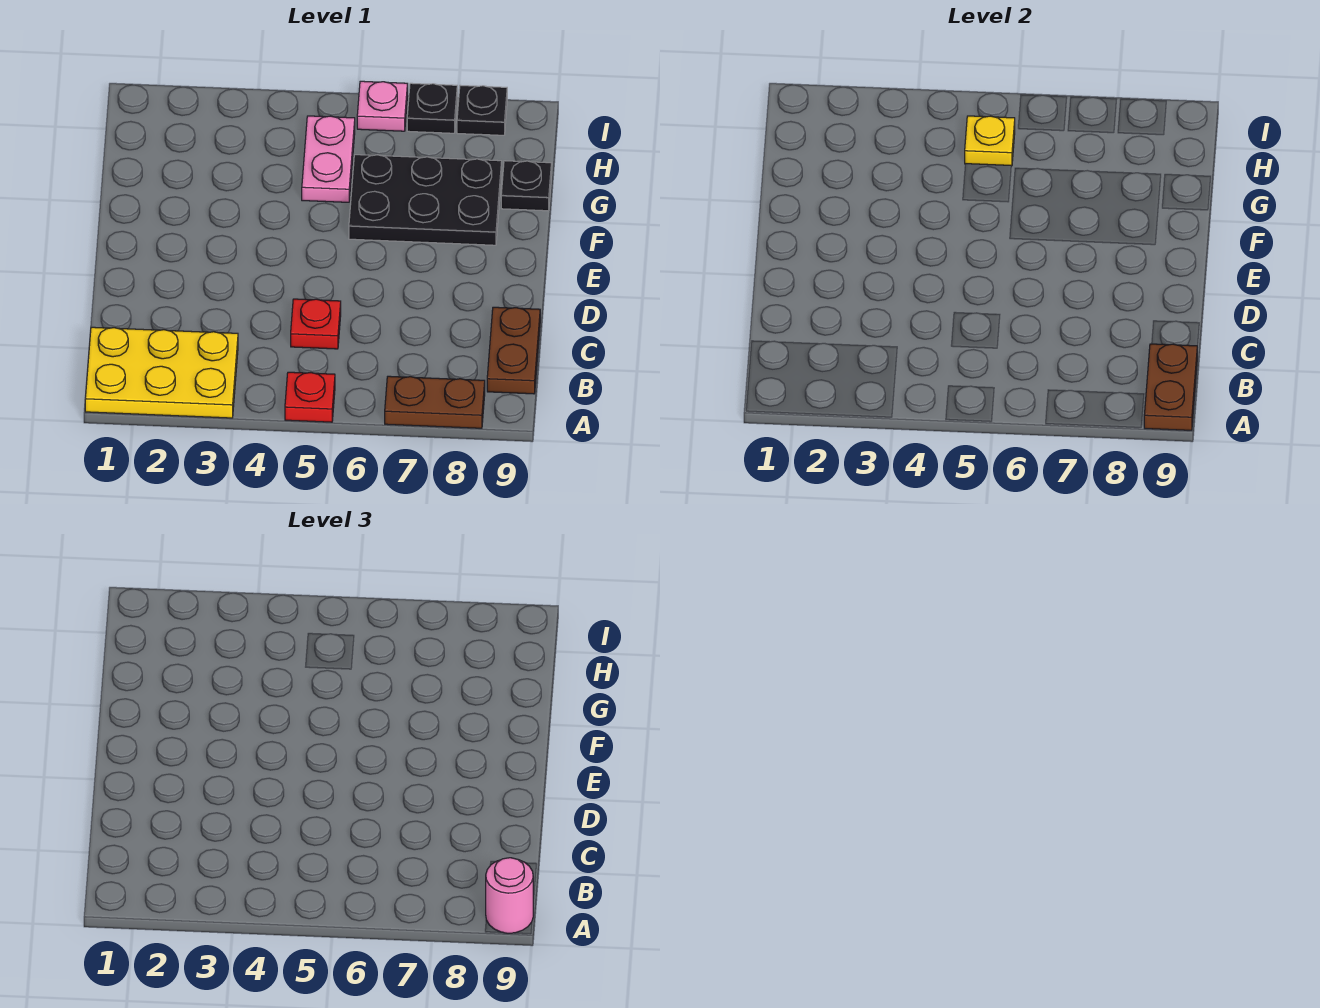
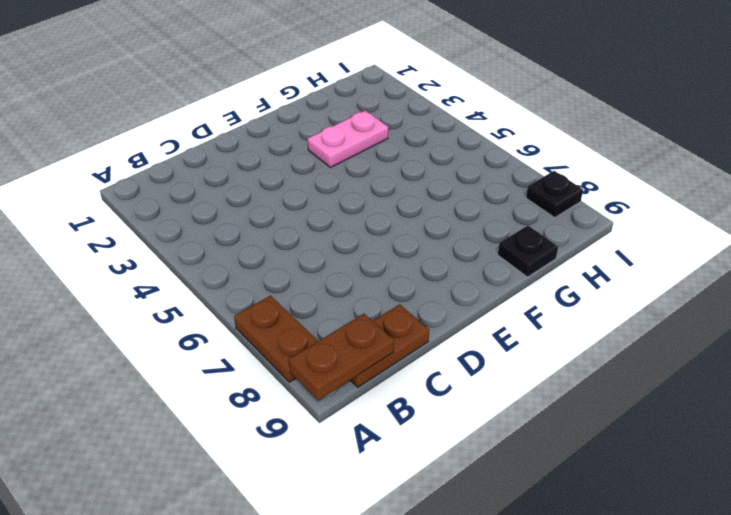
pink 1x2 plate [308,111,388,167] -> pink 1x2 plate moved to [302,116,355,202]
none -> yellow 2x3 plate [85,327,238,418]
none -> red 1x1 plate [285,372,335,422]
none -> red 1x1 plate [291,299,341,349]

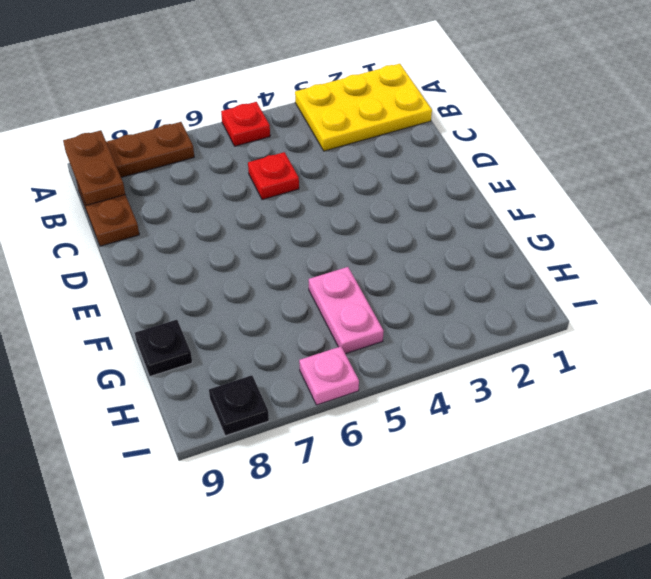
none -> black 2x3 plate [349,155,502,245]
none -> black 1x1 plate [407,83,457,133]
none -> yellow 1x1 plate [965,116,1015,166]

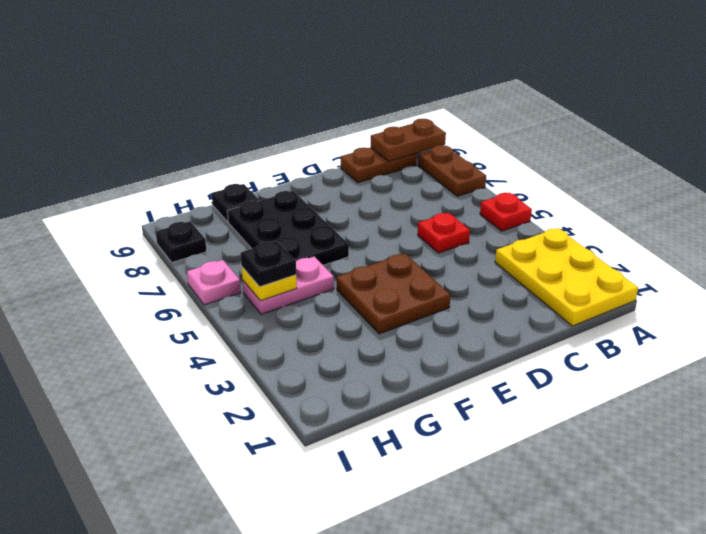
brown 2x2 plate [337,254,450,334] -> none
black 1x1 plate [241,241,296,287] -> black 1x1 plate moved to [407,83,457,133]
none -> pink 1x1 round brick [486,858,533,933]

